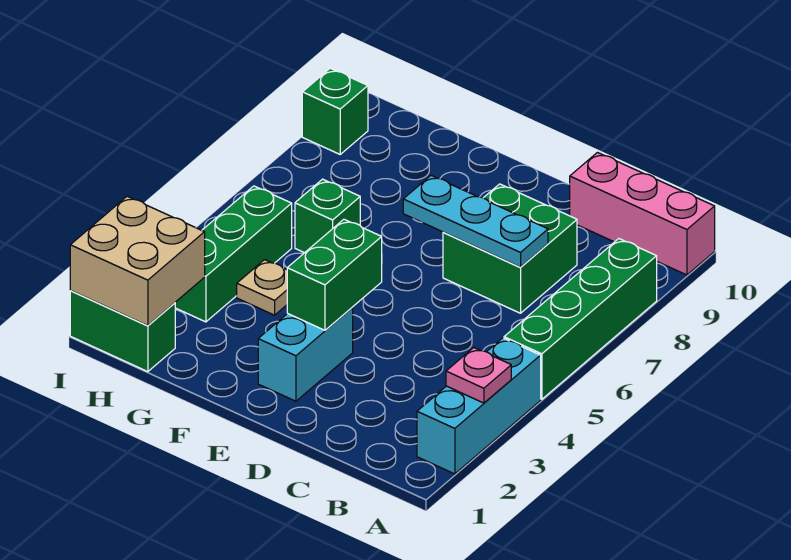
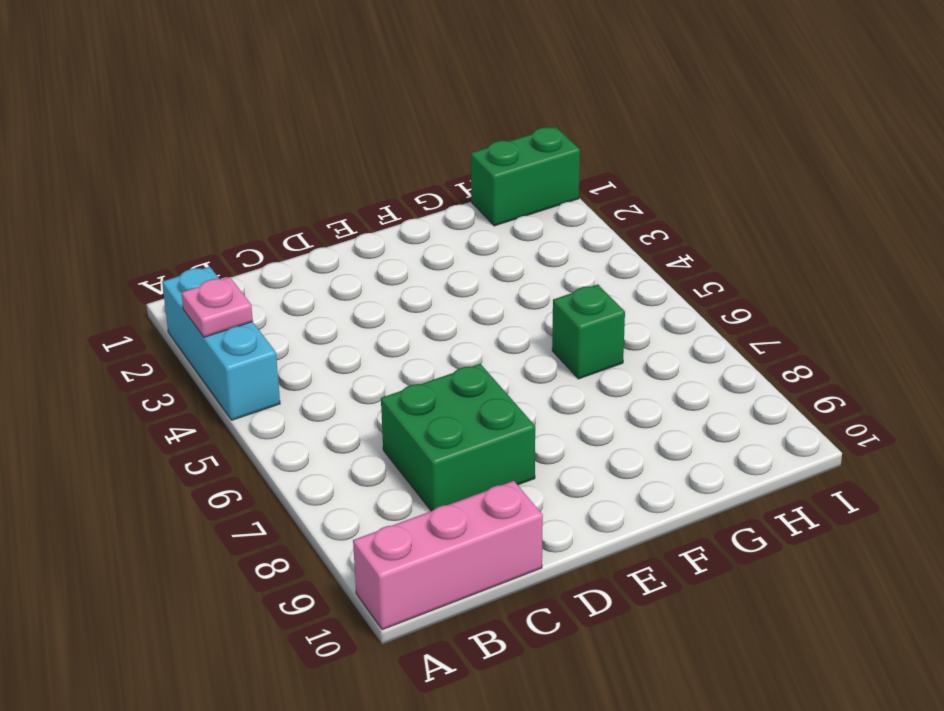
none -> green 1x4 brick [504,239,657,399]
none -> cyan 1x2 brick [258,308,353,401]
none -> tan 1x1 plate [237,260,287,315]

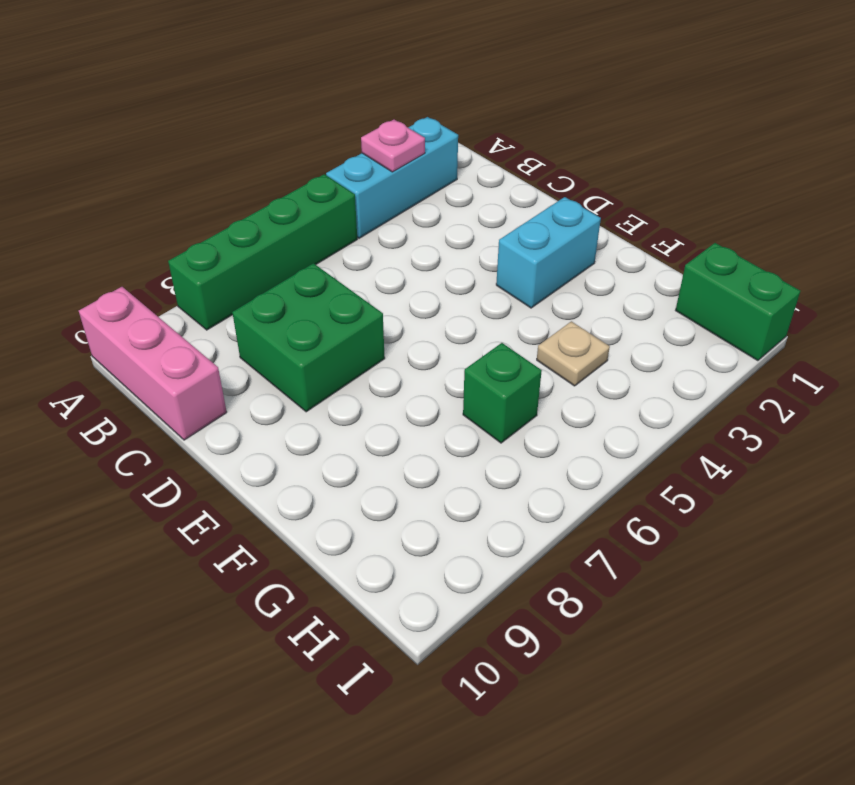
none -> green 1x3 brick [175,186,292,322]
none -> green 1x1 brick [302,68,368,154]
none -> cyan 1x3 plate [403,176,548,267]

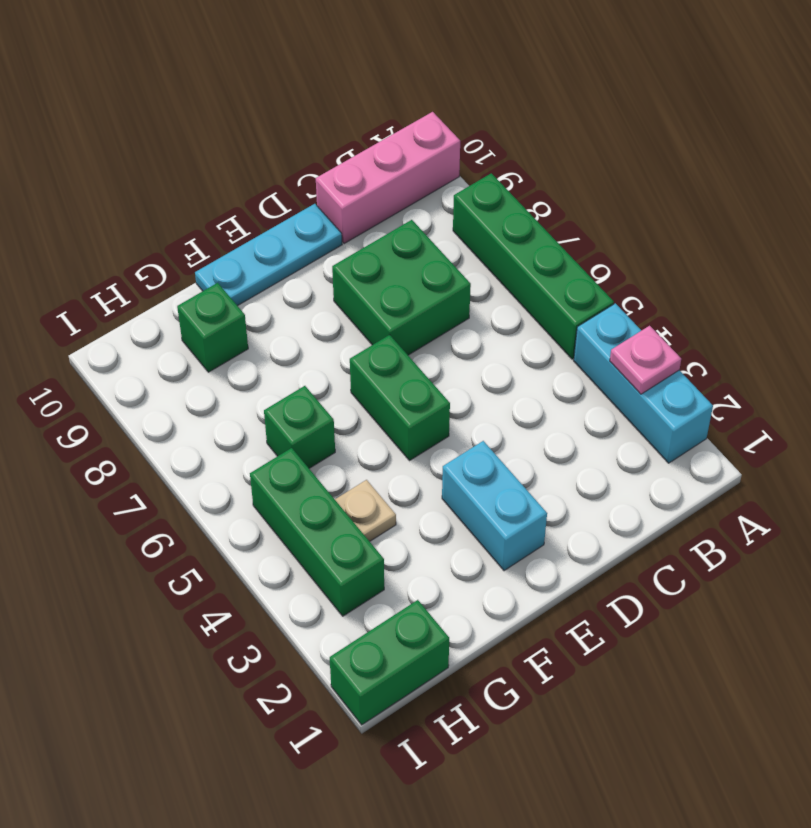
cyan 1x3 plate [195,204,342,306] -> cyan 1x3 plate moved to [403,176,548,267]
green 1x2 brick [350,335,450,460] -> green 1x2 brick moved to [287,219,382,330]
green 1x1 brick [177,283,248,372] -> green 1x1 brick moved to [302,68,368,154]
none -> tan 2x2 brick [70,196,205,326]

